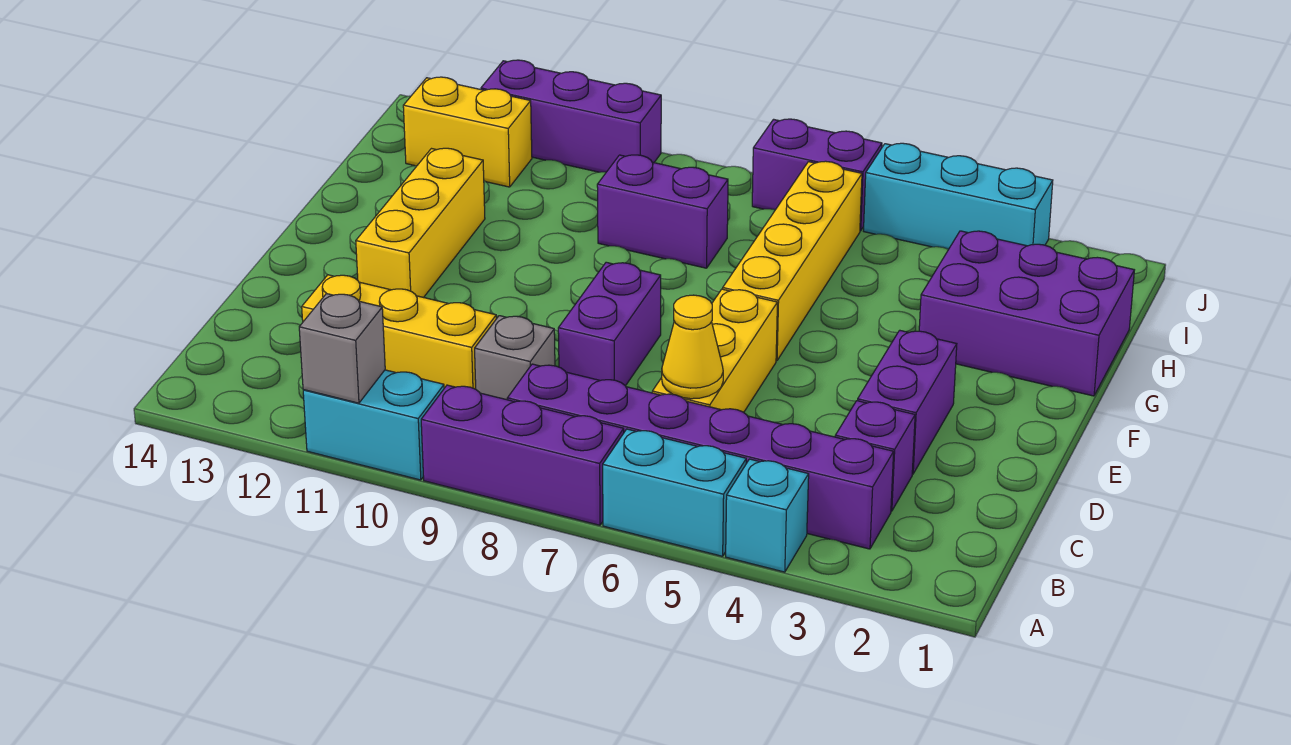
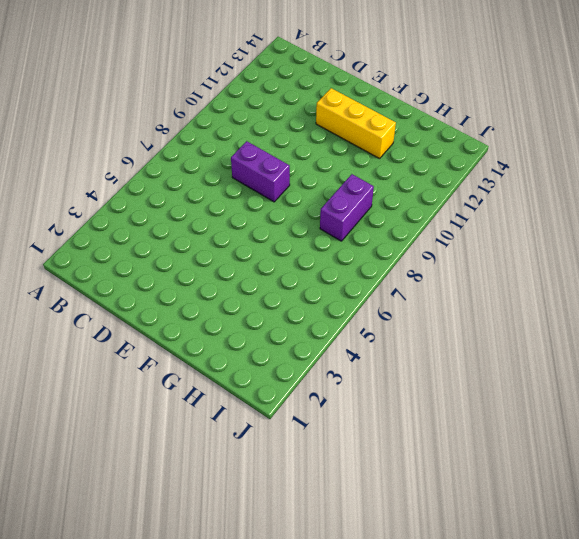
none -> cyan 1x1 brick [726,459,809,572]
none -> cyan 1x2 brick [603,429,746,556]
none -> purple 1x3 brick [421,385,624,525]

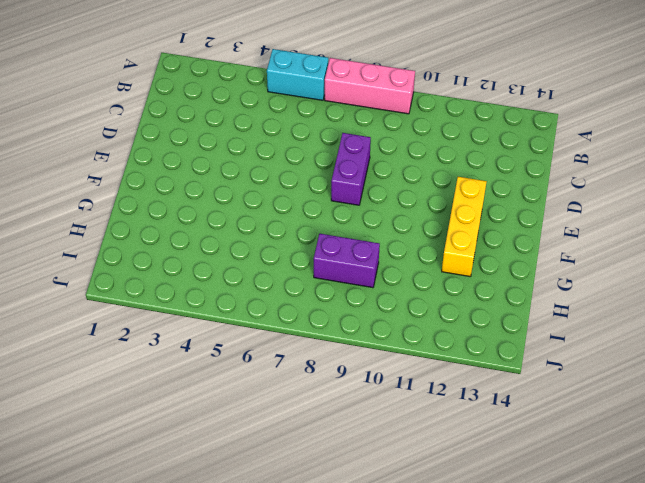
pink 1x3 brick [325,58,415,114] -> purple 1x3 brick [421,385,624,525]
none -> cyan 1x1 brick [726,459,809,572]
none -> cyan 1x2 brick [303,370,444,480]
none -> purple 1x6 brick [507,364,894,549]

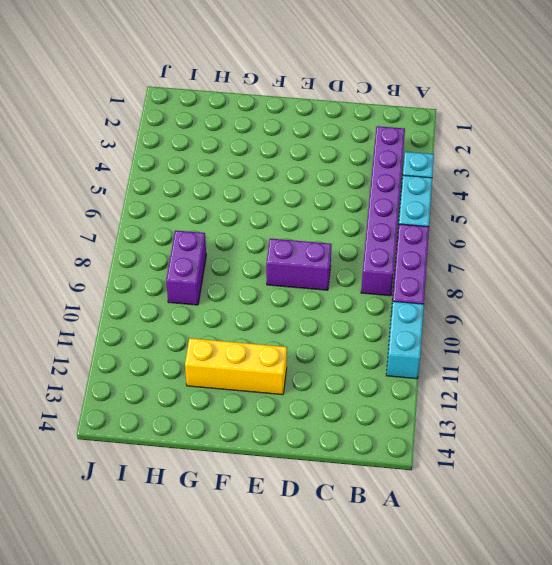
none -> purple 1x1 brick [835,401,915,511]
none -> yellow 1x3 brick [652,289,777,412]
none -> grey 1x1 brick [475,316,555,400]

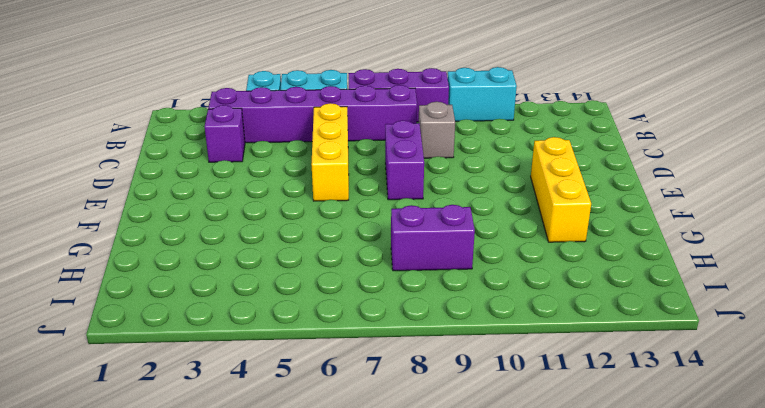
none -> yellow 1x3 brick [302,275,496,389]
none -> purple 1x2 brick [858,330,957,474]
none -> yellow 1x4 brick [723,161,862,361]

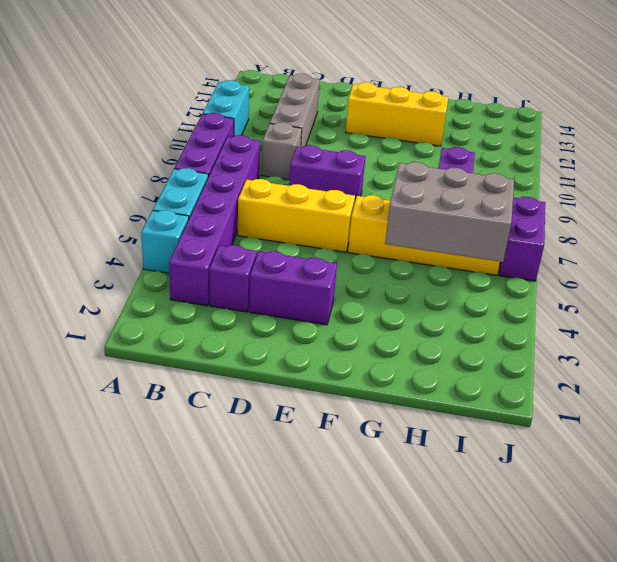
grey 1x3 brick [270,74,320,147] -> yellow 1x3 brick [302,275,496,389]
grey 2x3 brick [385,162,514,262] -> none
none -> purple 2x3 brick [919,231,1134,396]
none -> yellow 1x2 brick [403,77,532,187]
none -> cyan 1x3 brick [864,143,1053,249]

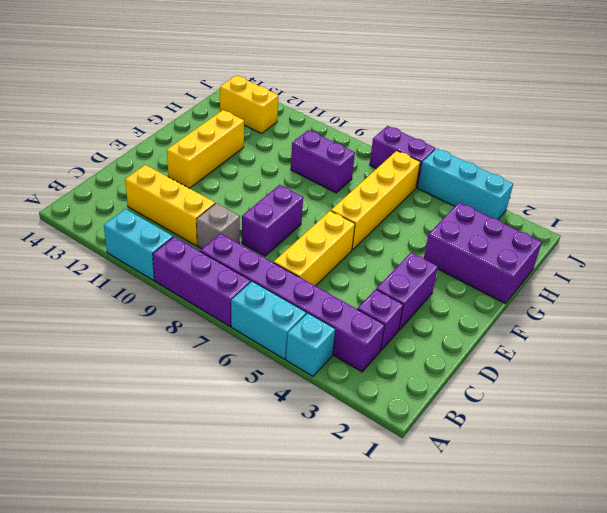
none -> purple 1x3 brick [481,60,661,172]
none -> grey 1x1 brick [299,294,385,403]
none -> yellow 1x1 cone [662,295,723,399]

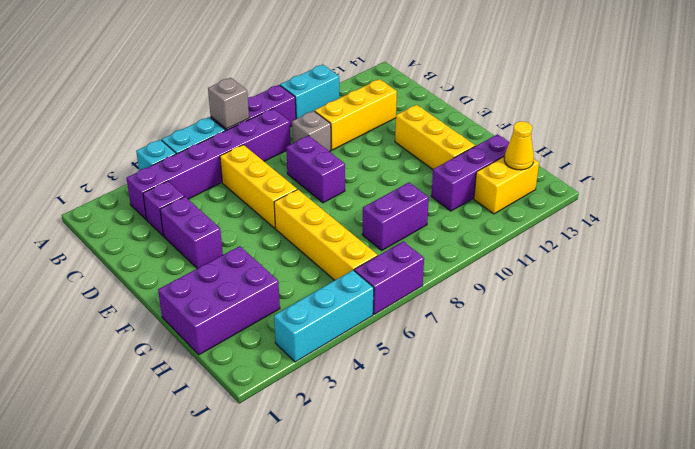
grey 1x1 brick [208,78,249,129] -> grey 1x1 brick moved to [299,294,385,403]
purple 1x3 brick [431,134,509,211] -> purple 1x3 brick moved to [481,60,661,172]
yellow 1x1 cone [504,121,534,170] -> yellow 1x1 cone moved to [662,295,723,399]

